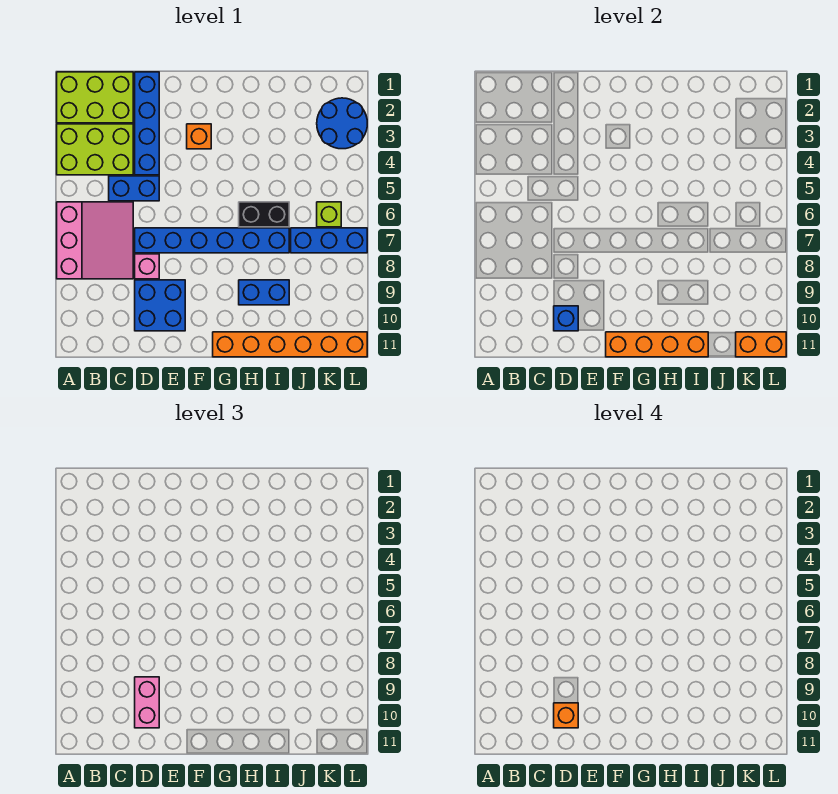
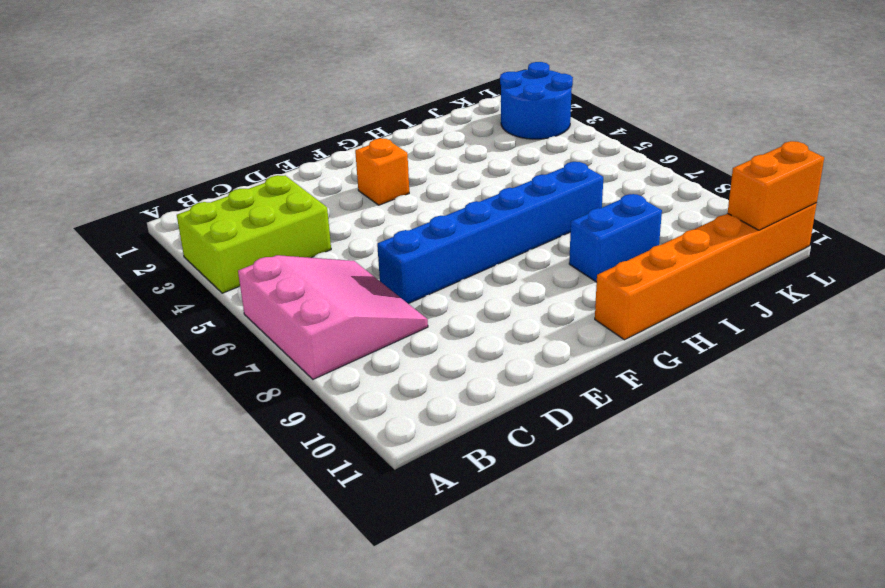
none -> lime 2x3 brick [57,72,133,123]
none -> blue 1x2 brick [109,176,159,201]
none -> blue 1x4 brick [135,72,159,175]

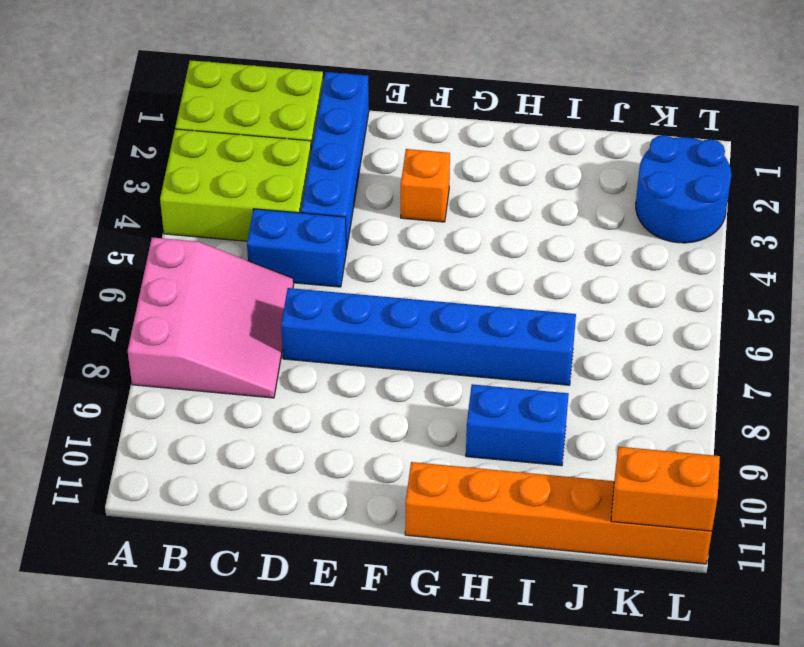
none -> pink 1x1 brick [135,254,159,279]
none -> blue 2x2 brick [135,280,185,331]
none -> black 1x2 brick [239,202,289,227]

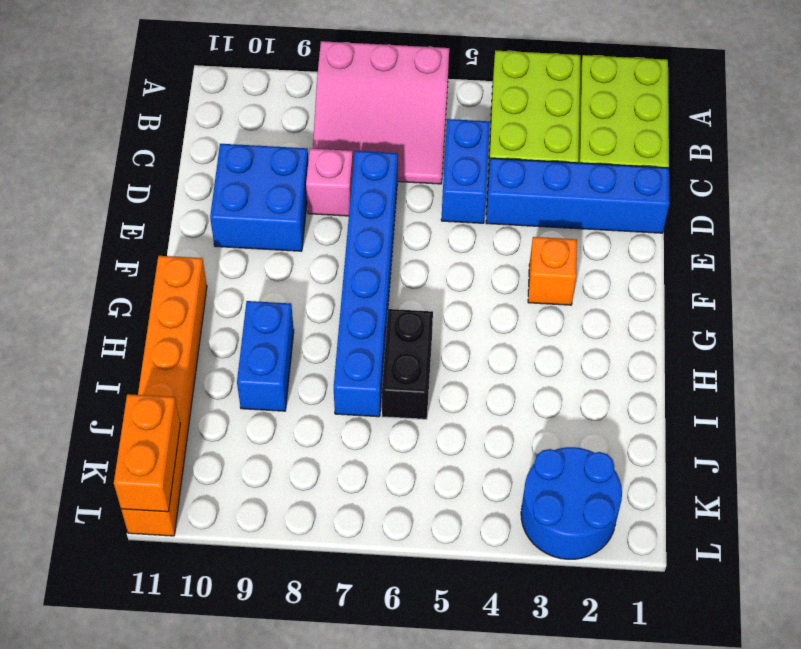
none -> blue 1x3 brick [291,228,367,253]
none -> lime 1x1 brick [317,202,341,227]
none -> blue 1x1 brick [554,306,578,331]

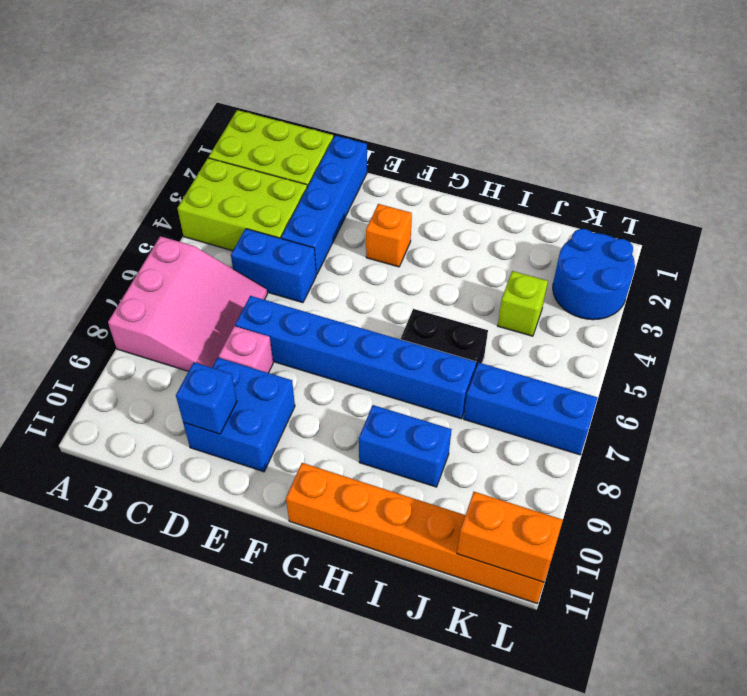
lime 1x1 brick [498,271,548,336] -> lime 1x1 brick moved to [317,202,341,227]
none -> orange 1x4 brick [606,332,708,357]
none -> pink 1x2 brick [135,677,159,728]
none -> orange 1x1 brick [554,703,578,728]

